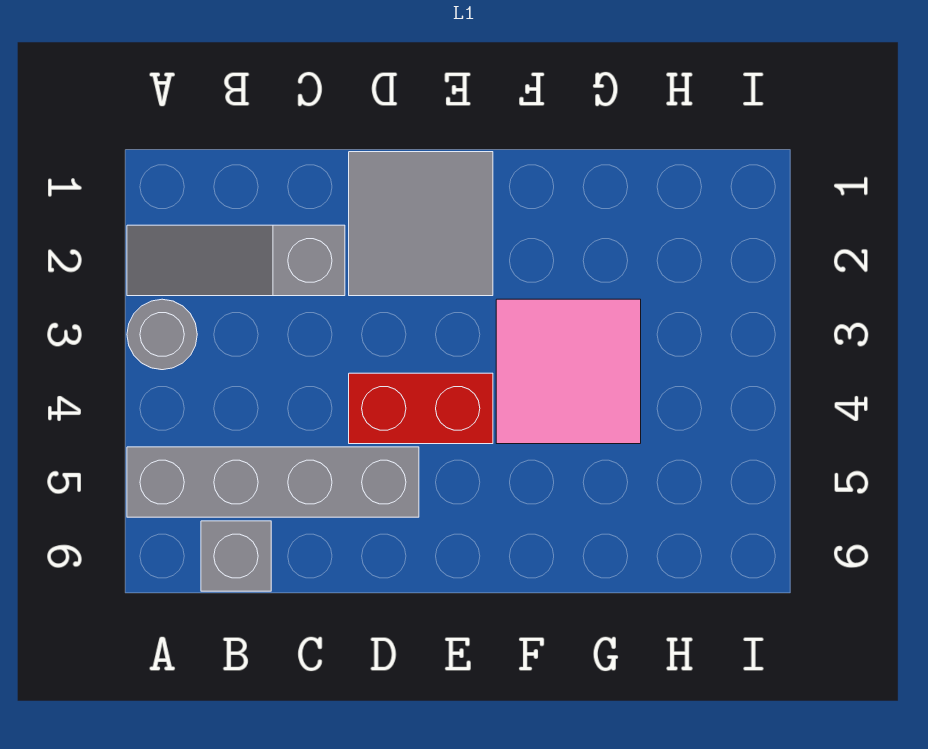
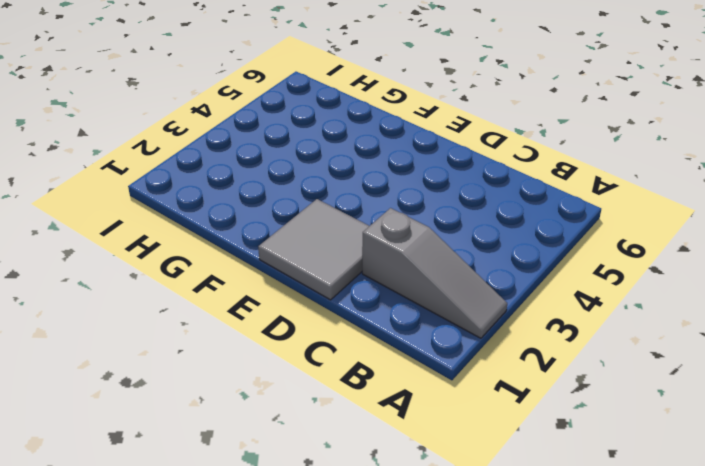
none -> grey 1x1 round brick [127,299,197,370]
none -> grey 1x4 brick [127,447,419,517]

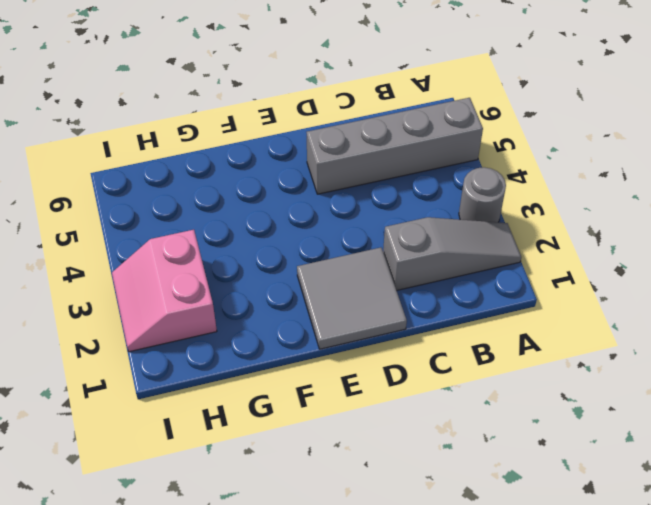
pink 2x2 slope [112,230,217,352] -> none
none -> grey 1x1 brick [201,521,271,591]
none -> red 1x2 brick [349,373,493,444]

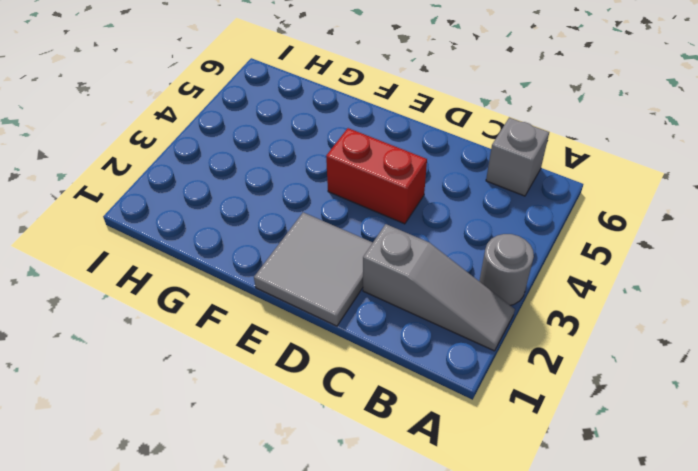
none -> grey 1x4 brick [127,447,419,517]
none -> pink 2x2 tile [496,299,641,444]

